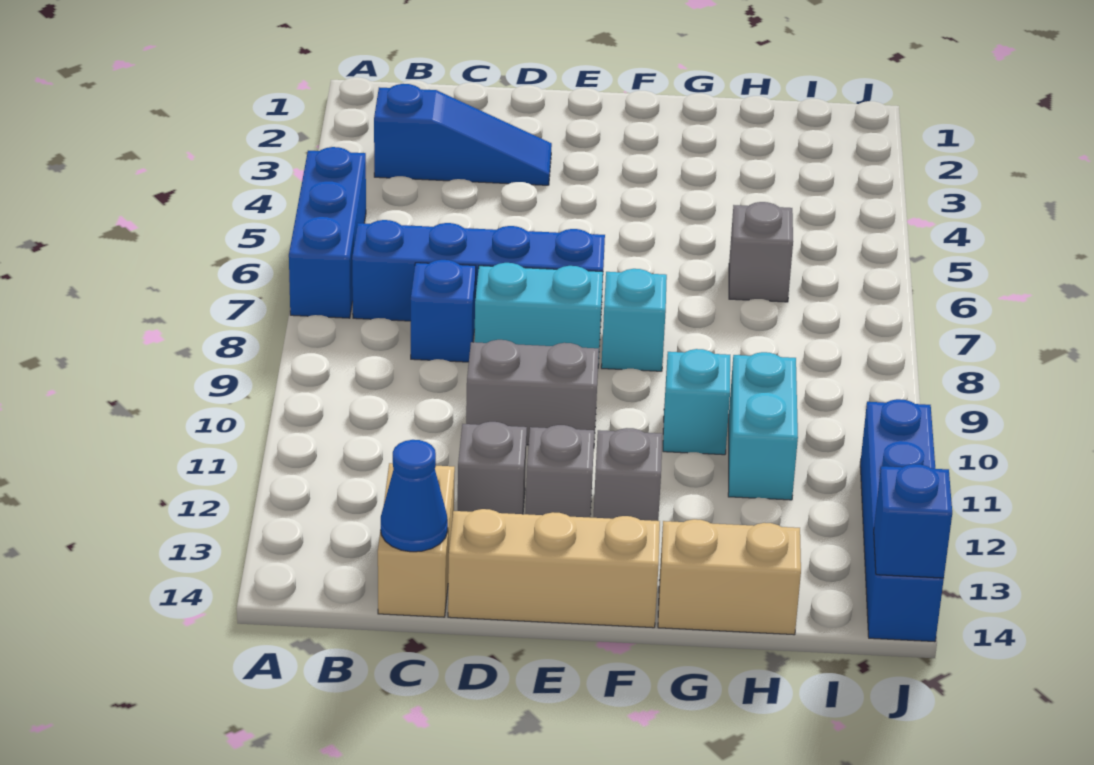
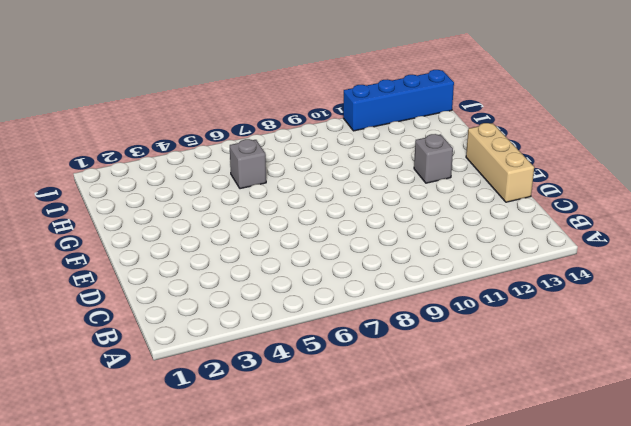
none -> blue 1x3 brick [289,147,366,318]
none -> blue 1x3 slope [374,84,552,185]
none -> blue 1x4 brick [352,220,605,321]

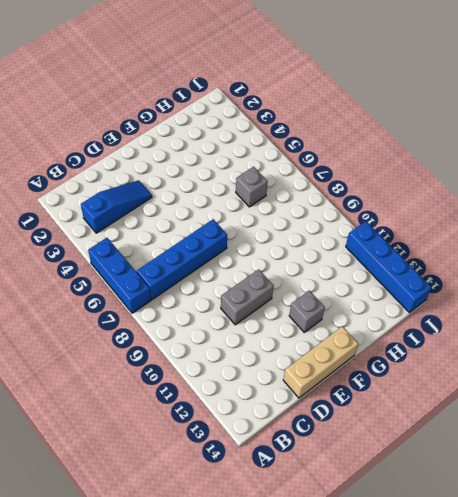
none -> blue 1x1 brick [411,260,476,362]
none -> tan 1x2 brick [378,463,455,617]
none -> cyan 1x2 brick [474,263,603,365]

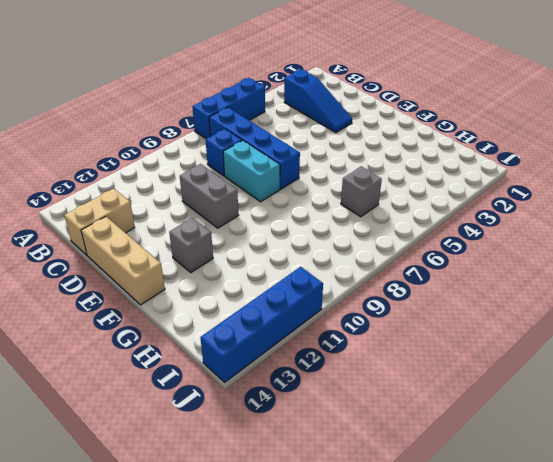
none -> grey 1x1 brick [458,422,527,514]
none -> grey 1x1 brick [525,425,594,517]
none -> cyan 1x1 brick [601,269,667,371]

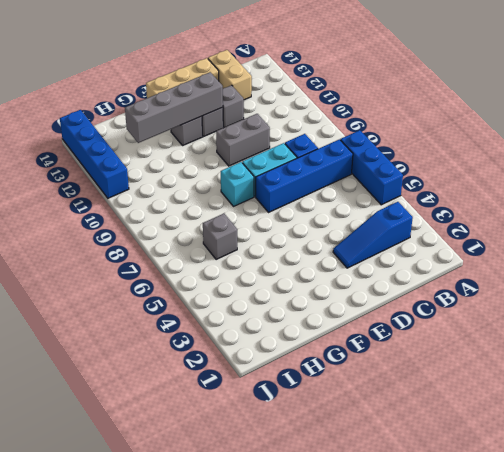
grey 1x4 brick [125,72,223,143] -> none
none -> cyan 1x1 brick [663,349,730,455]
none -> tan 1x2 brick [658,519,801,635]
none -> cyan 1x2 brick [728,352,798,500]

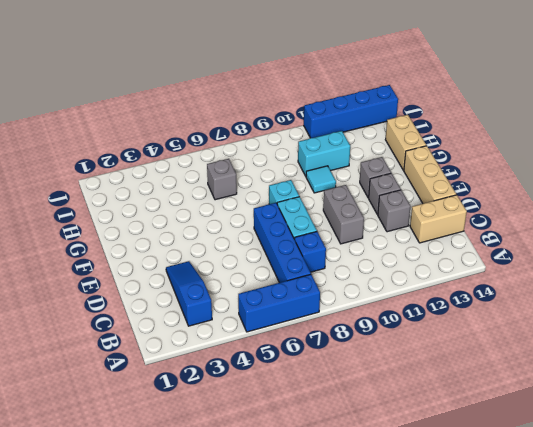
cyan 1x1 tile [306,166,336,193] -> cyan 1x1 brick [663,349,730,455]
none -> blue 1x1 cone [381,440,448,552]
none -> blue 1x1 brick [874,464,952,578]

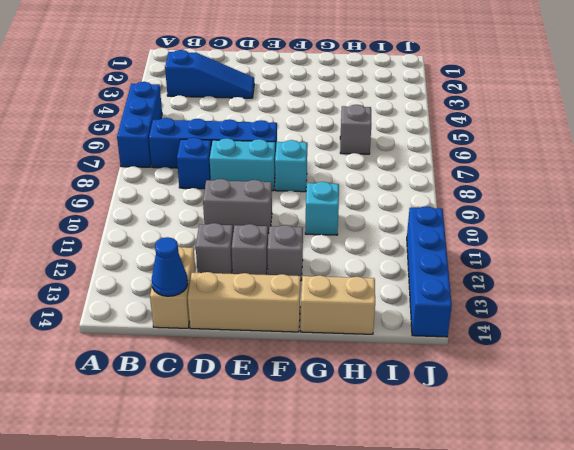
none -> cyan 1x2 brick [728,352,798,500]
none -> blue 1x1 brick [874,464,952,578]

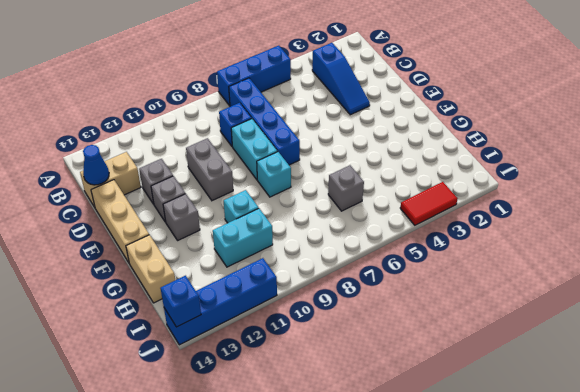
red 1x2 tile [400,182,457,225] -> none

